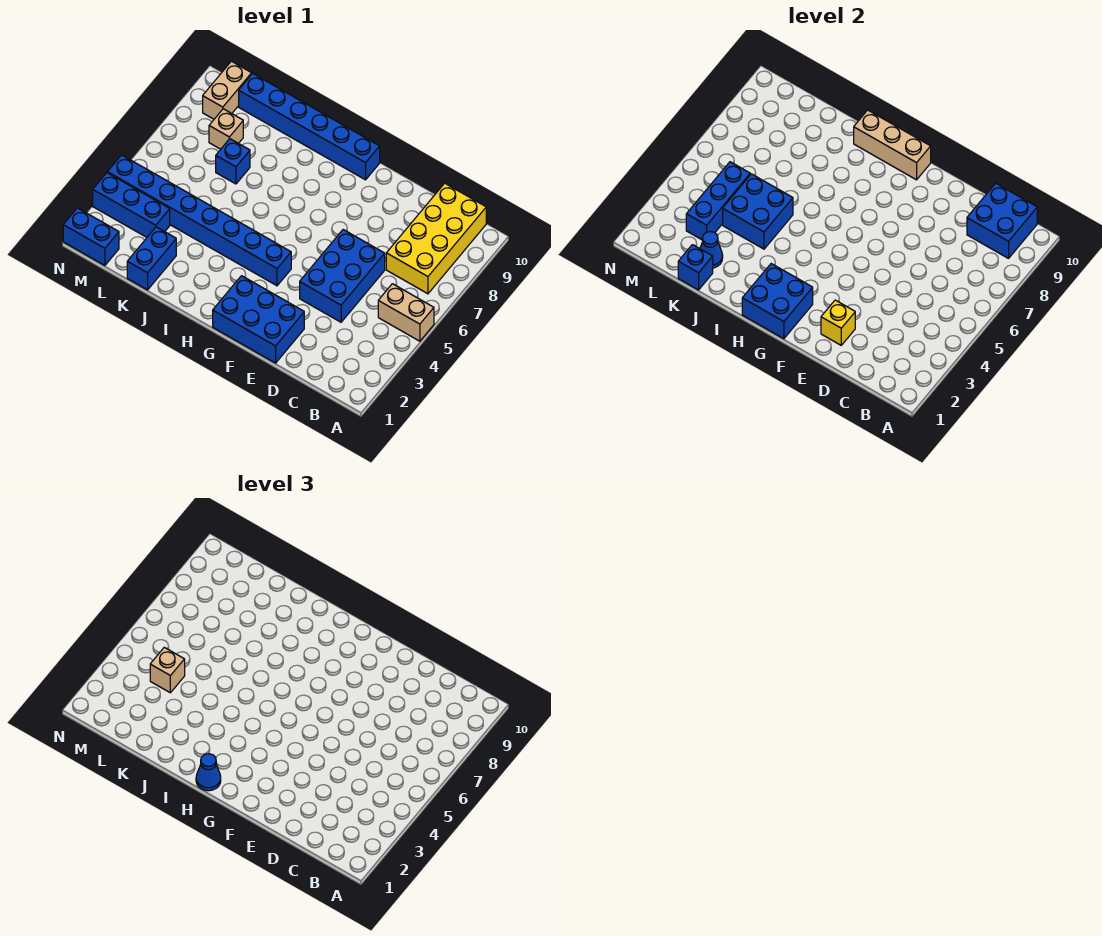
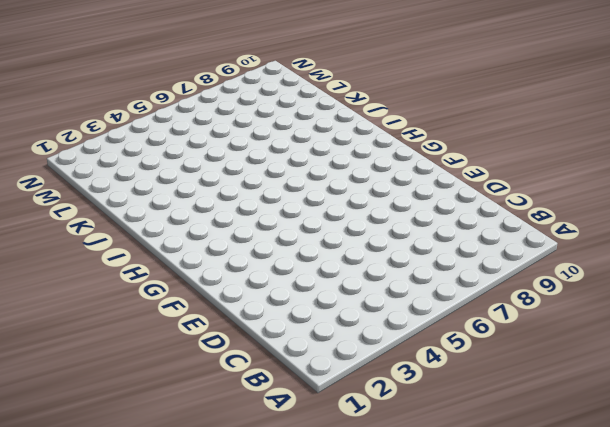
none -> tan 1x2 brick [378,284,434,341]
none -> yellow 2x4 brick [386,183,486,294]
none -> blue 2x3 brick [300,230,385,322]

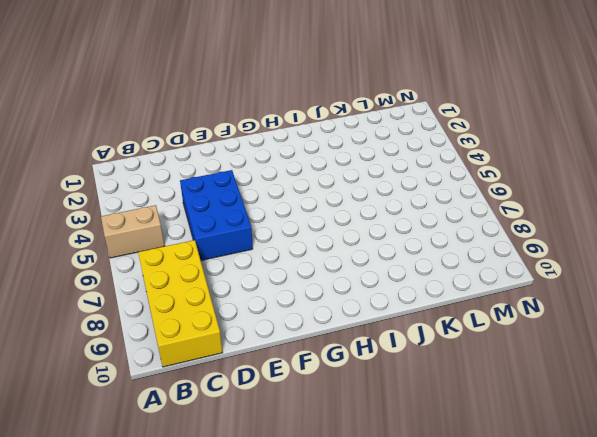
none -> blue 2x3 brick [213,276,304,363]
none -> blue 1x8 brick [108,155,291,286]
none -> blue 1x6 brick [239,74,380,180]

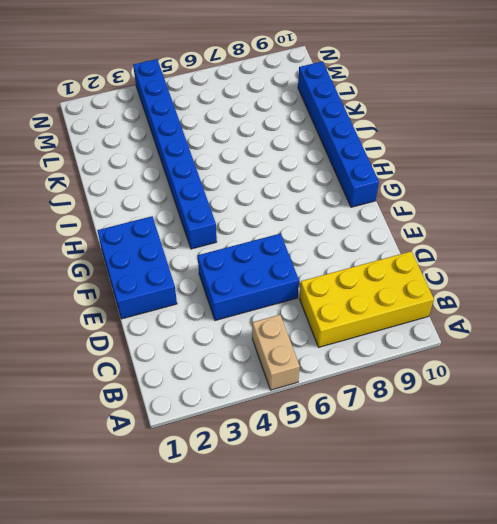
none -> blue 1x2 brick [127,227,176,290]
none -> blue 1x1 brick [216,139,250,184]
none -> blue 1x3 brick [93,173,170,237]

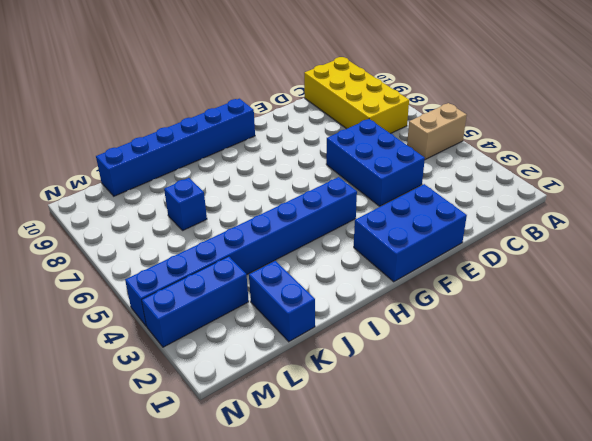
none -> tan 1x1 brick [209,109,243,149]
none -> blue 1x2 brick [63,208,119,265]
none -> tan 1x2 brick [203,61,252,119]

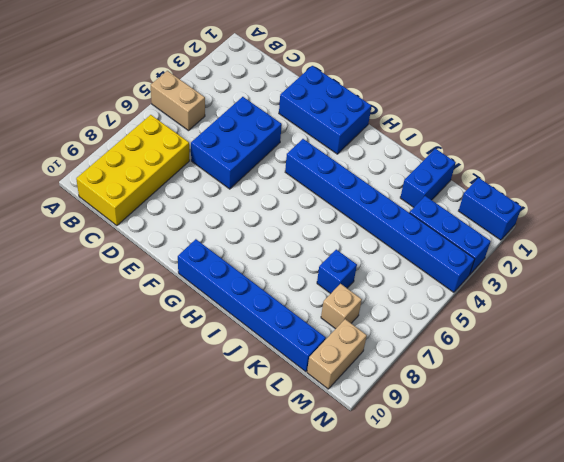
none -> blue 2x2 brick [967,183,1037,258]
none -> yellow 1x1 brick [821,300,855,345]
none -> blue 2x2 brick [742,264,813,339]

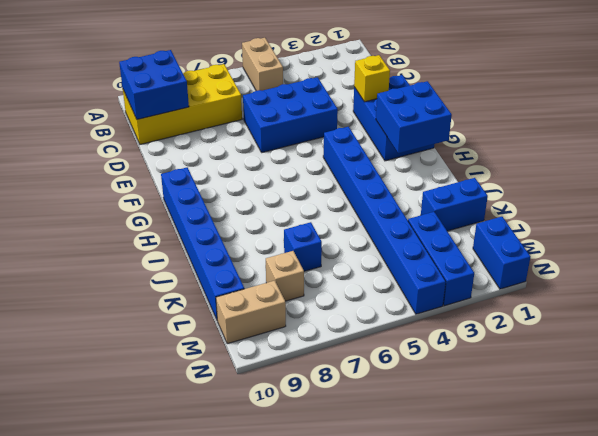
none -> tan 1x3 brick [854,110,931,180]
none -> blue 2x2 brick [723,174,793,249]
none -> blue 1x1 brick [678,245,713,290]

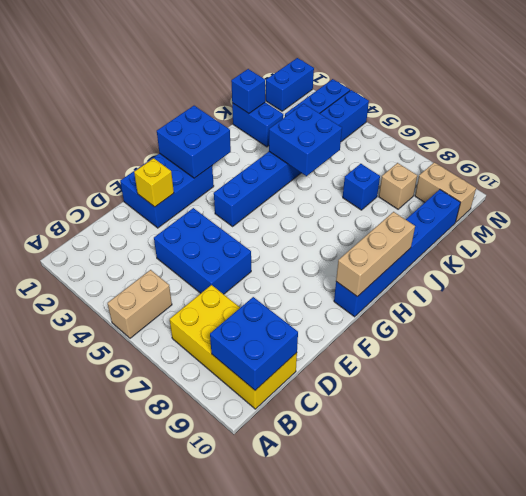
none -> blue 1x1 cone [700,232,723,268]
none -> blue 1x3 brick [686,162,750,240]
none -> blue 1x1 cone [196,754,221,791]

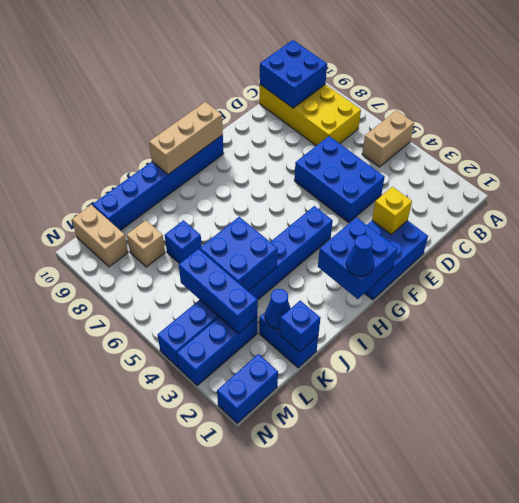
none -> tan 1x1 brick [150,647,185,693]

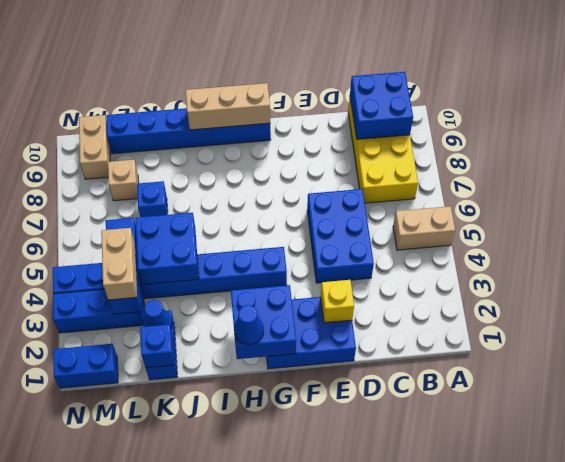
tan 1x2 brick [101,228,137,300] -> tan 1x1 brick [150,647,185,693]

